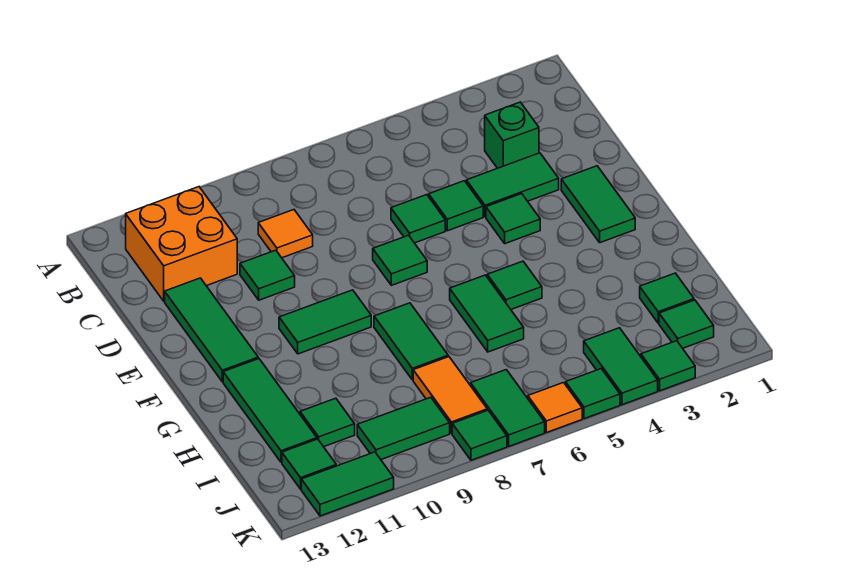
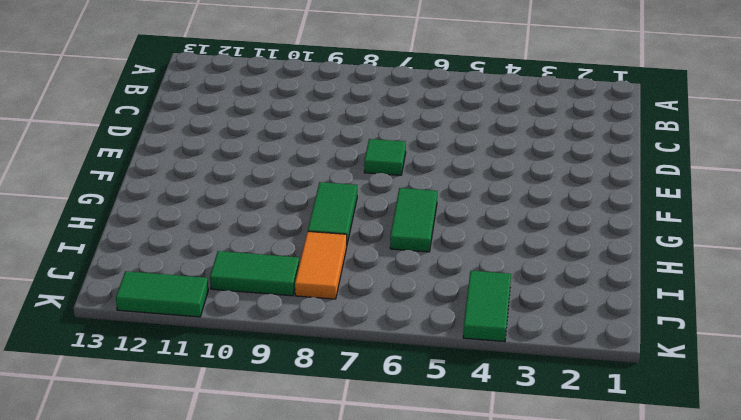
none -> orange 2x2 brick [126,187,237,301]
none -> green 1x1 brick [485,102,539,168]
none -> orange 1x1 tile [258,210,313,258]

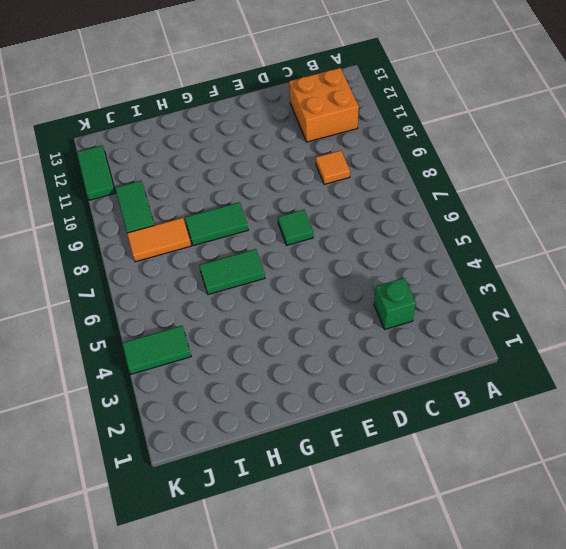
none -> green 1x2 tile [466,153,559,217]
none -> green 1x1 tile [429,181,483,231]
none -> green 1x1 tile [391,195,445,243]

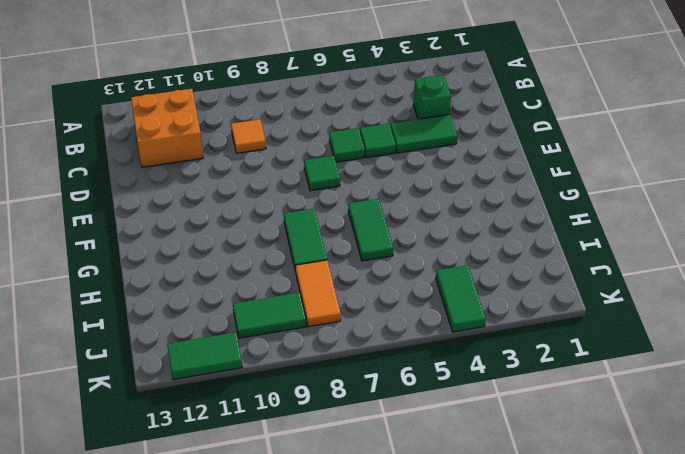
none -> green 1x1 tile [240,250,295,300]
none -> green 1x3 tile [165,278,258,382]
none -> green 1x2 tile [561,166,635,243]

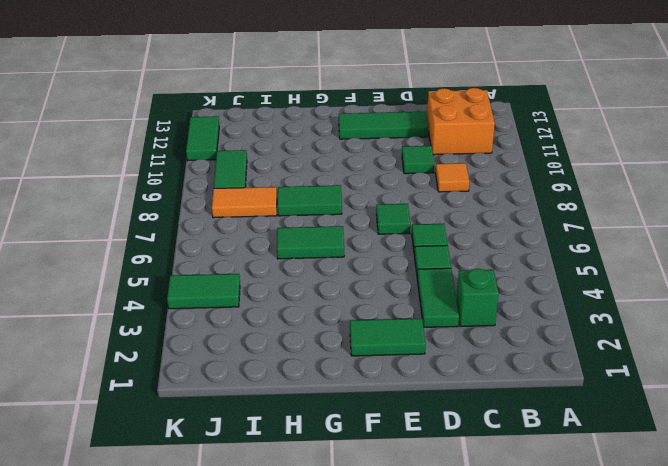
none -> green 1x1 tile [486,194,540,244]
none -> green 1x2 tile [279,290,371,354]
none -> green 1x1 tile [487,261,542,309]

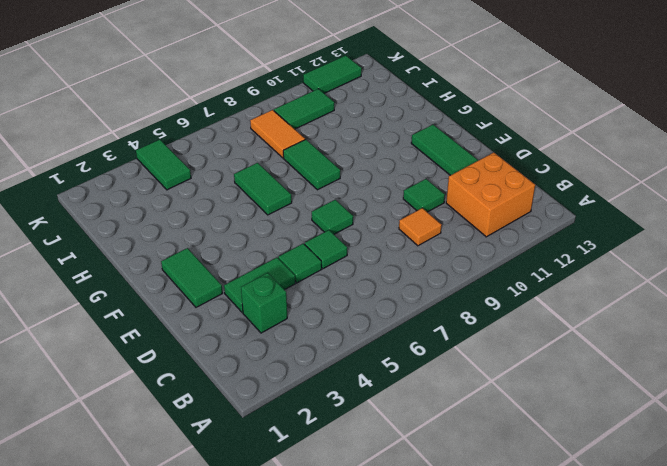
none -> green 1x1 tile [486,194,540,244]
none -> green 1x2 tile [279,290,371,354]
none -> green 1x1 tile [487,261,542,309]

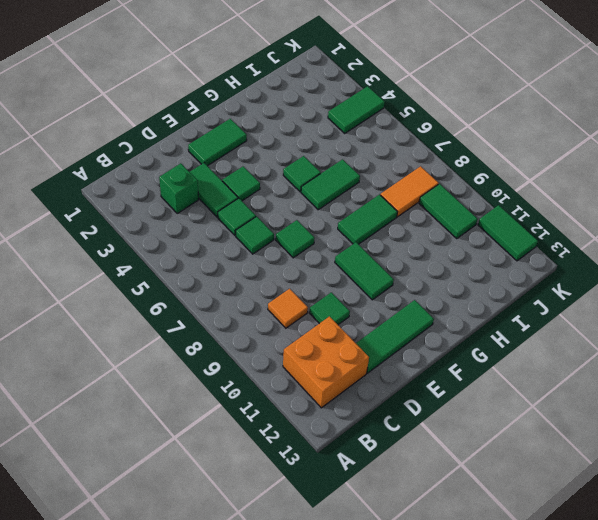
none -> green 1x3 tile [223,359,317,462]
none -> green 1x1 tile [640,273,694,323]
none -> green 1x1 tile [300,398,355,447]

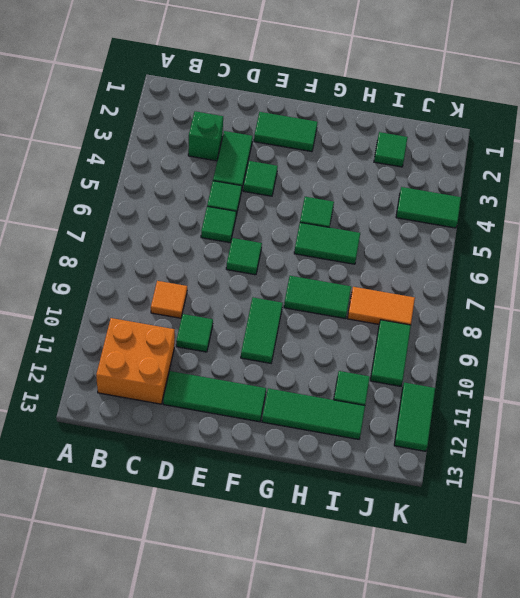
none -> green 1x1 tile [659,300,714,348]
none -> green 1x2 tile [471,370,545,446]
none -> green 1x1 tile [282,439,336,489]

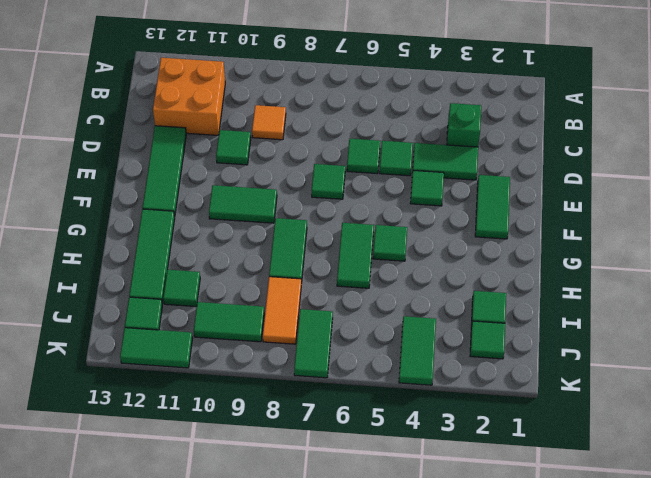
none -> green 1x1 tile [641,341,695,391]
none -> green 1x1 tile [566,369,620,419]
none -> orange 1x1 tile [528,383,582,433]

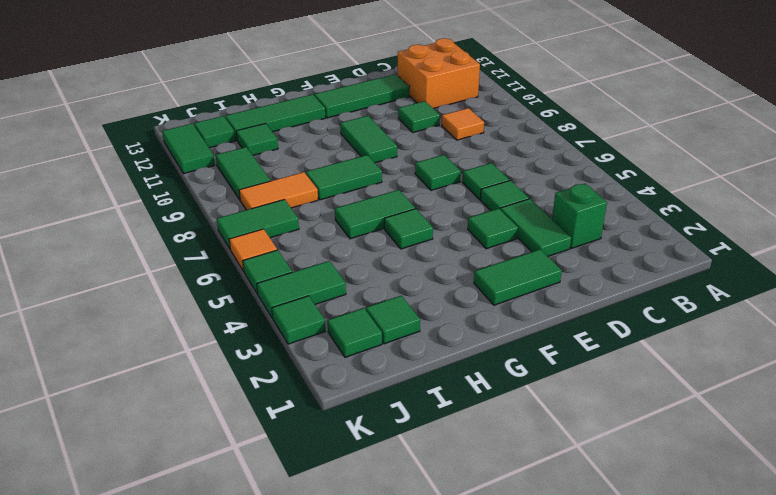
none -> green 1x1 tile [452,410,507,460]

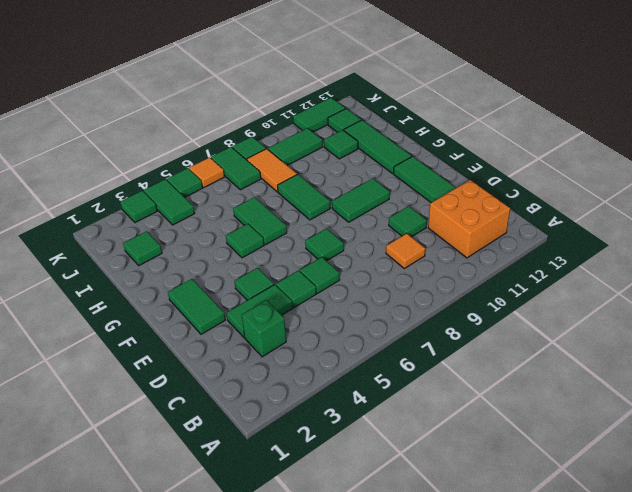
none -> green 1x1 tile [659,300,714,348]

